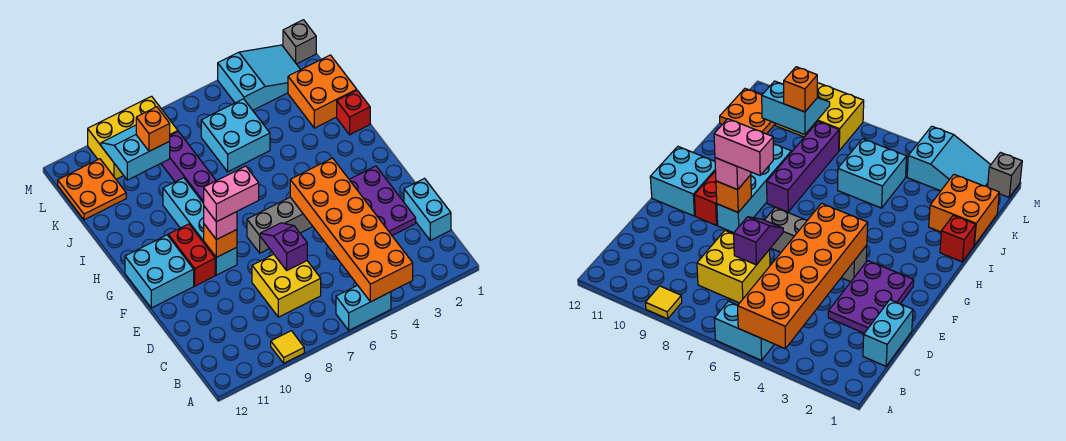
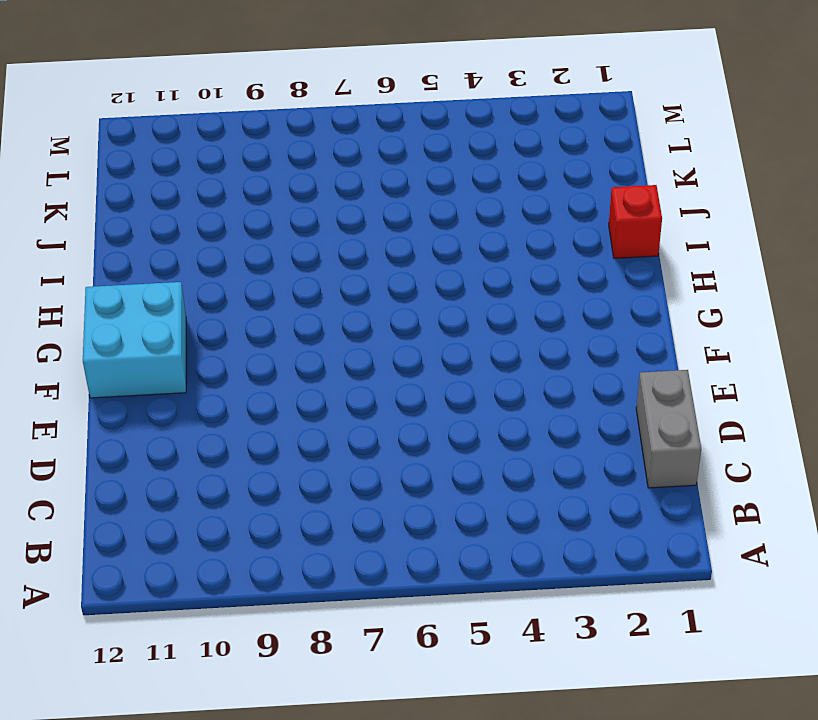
grey 1x2 brick [636,370,701,488] -> cyan 1x2 brick [404,178,451,240]
none -> cyan 1x2 brick [336,285,391,330]
none -> yellow 1x1 tile [271,331,304,363]
none -> yellow 2x2 brick [252,254,321,317]

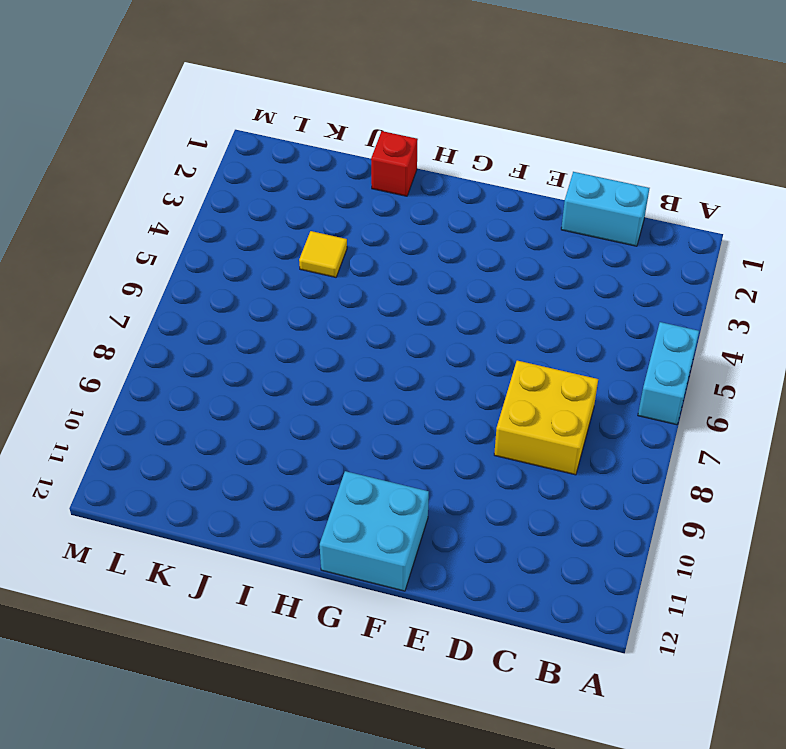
yellow 1x1 tile [299,231,347,277] -> yellow 1x1 tile moved to [271,331,304,363]
none -> purple 2x3 plate [349,166,416,235]
none -> grey 1x4 brick [247,197,313,253]
none -> cyan 1x4 brick [163,178,237,275]

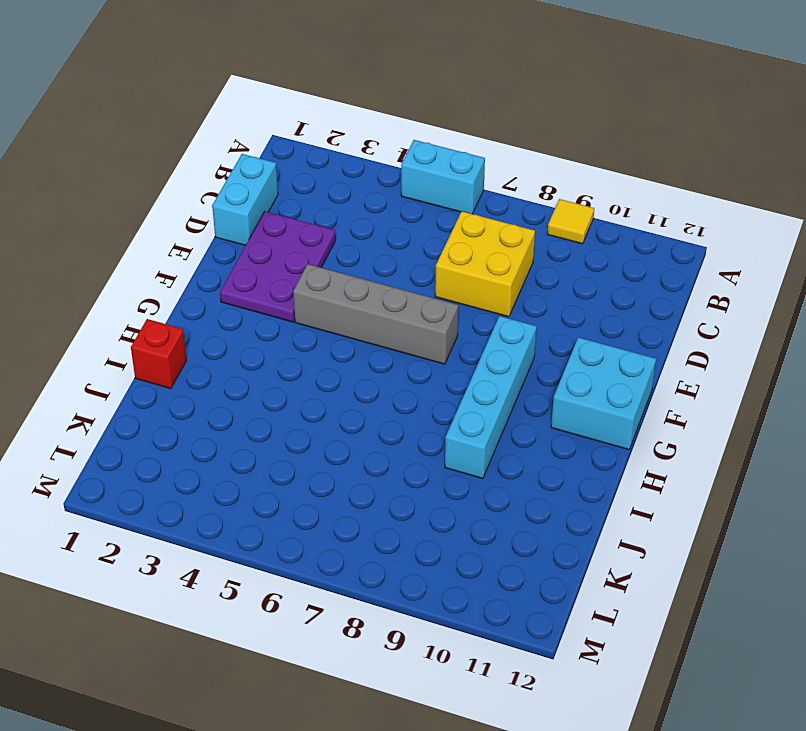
none -> red 1x2 brick [168,224,215,286]
none -> purple 1x4 brick [161,132,216,203]
none -> orange 2x2 brick [288,55,357,128]

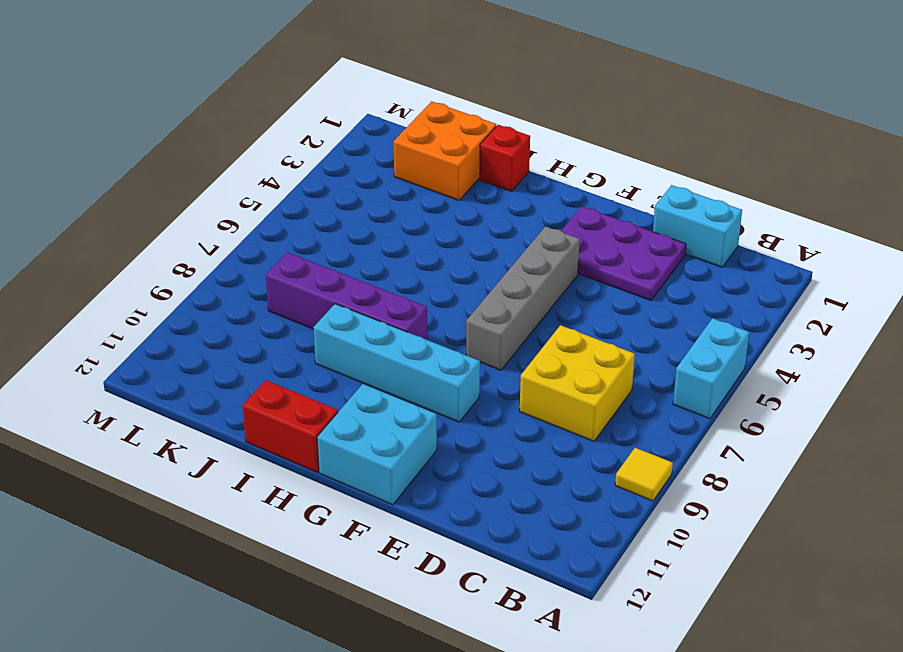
red 1x2 brick [242,380,338,472] -> red 1x2 brick moved to [168,224,215,286]
none -> cyan 2x2 brick [201,99,270,172]
none -> orange 2x2 plate [58,159,126,220]
none -> cyan 2x3 slope [218,45,301,110]

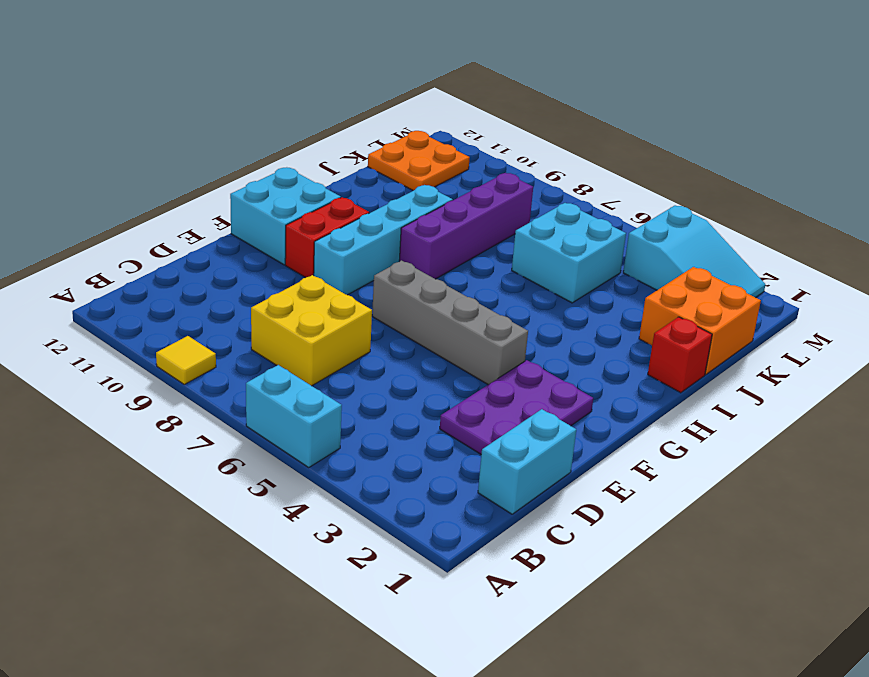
none -> yellow 2x3 brick [88,96,178,179]
none -> grey 1x1 brick [283,20,316,64]
none -> orange 2x6 brick [290,158,413,302]

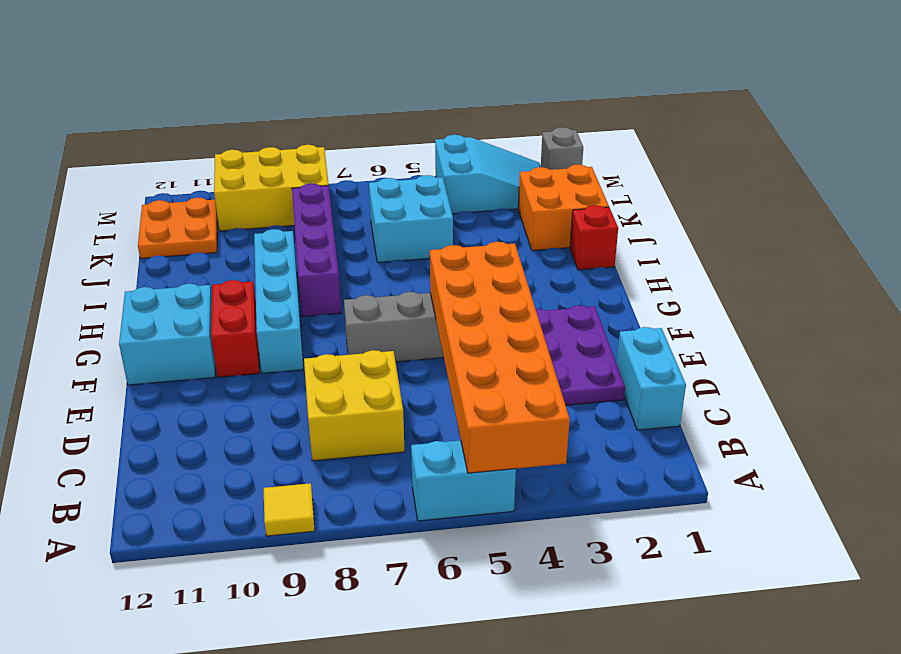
none -> purple 1x2 slope [260,223,307,270]
none -> orange 1x1 brick [204,224,237,257]
none -> cyan 2x2 slope [101,125,170,180]

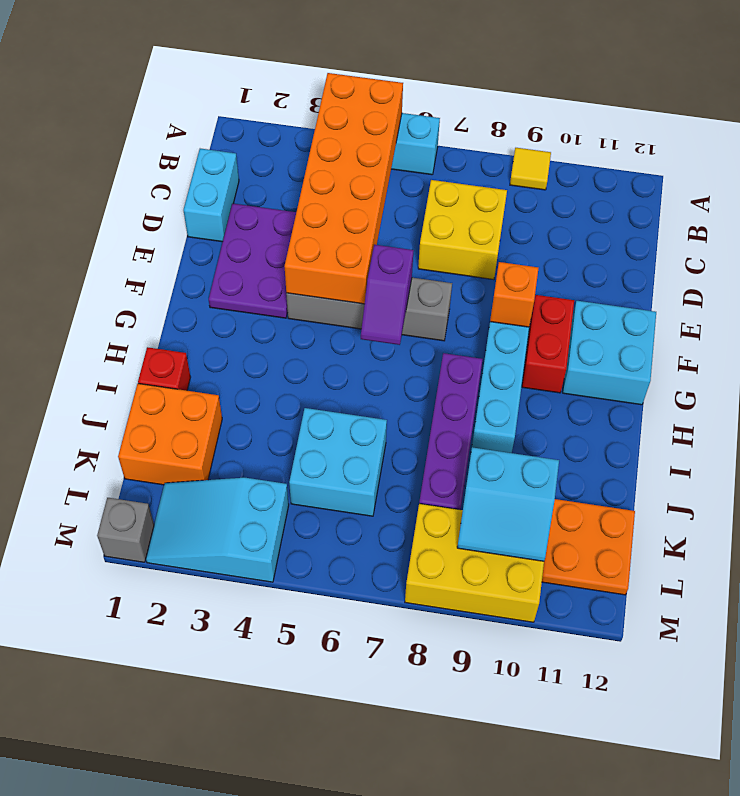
purple 1x2 slope [361,245,414,345] -> purple 1x2 slope moved to [260,223,307,270]
none -> pink 1x1 brick [204,206,237,240]
none -> orange 1x1 brick [136,107,170,151]
none -> pink 1x2 brick [204,166,259,222]

